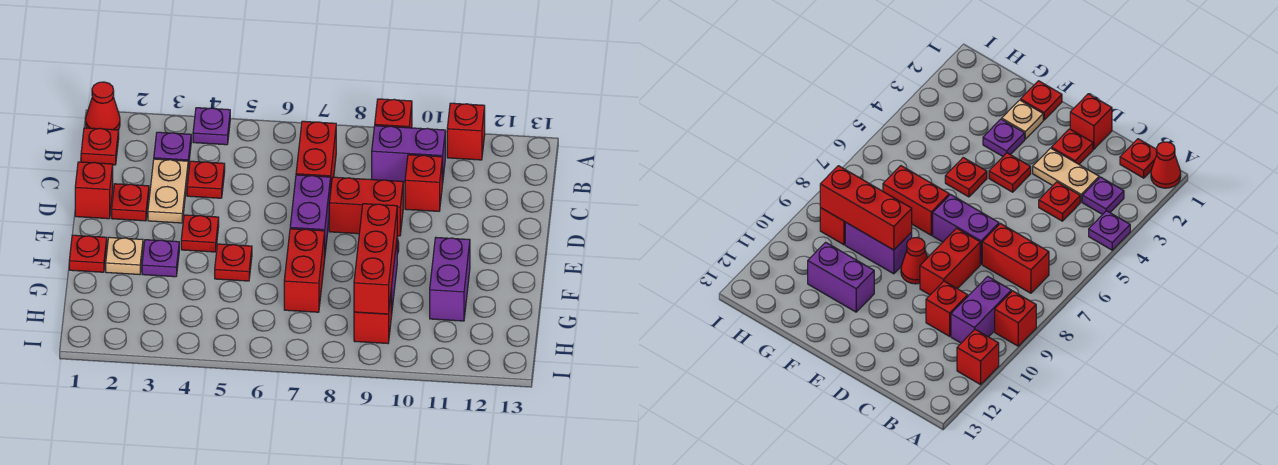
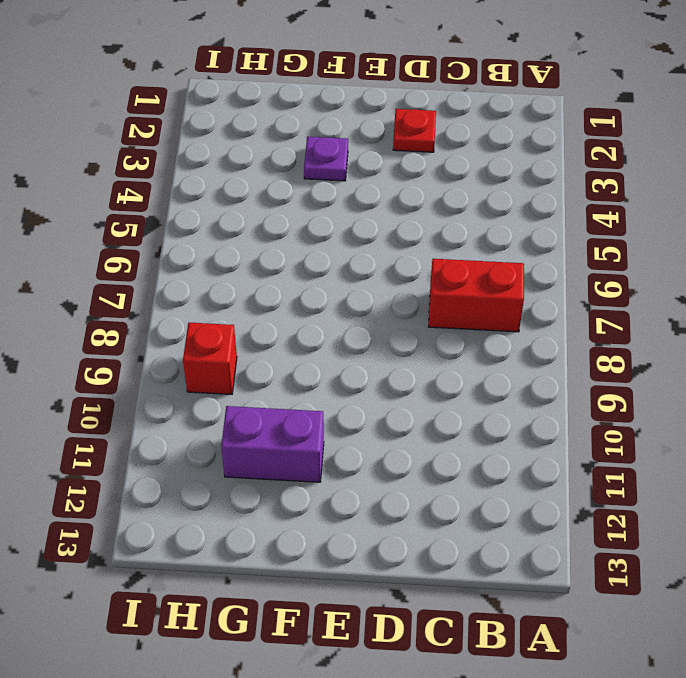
none -> red 1x1 cone [86,82,120,130]
none -> purple 1x1 plate [193,108,230,145]
none -> red 1x1 brick [375,99,412,128]

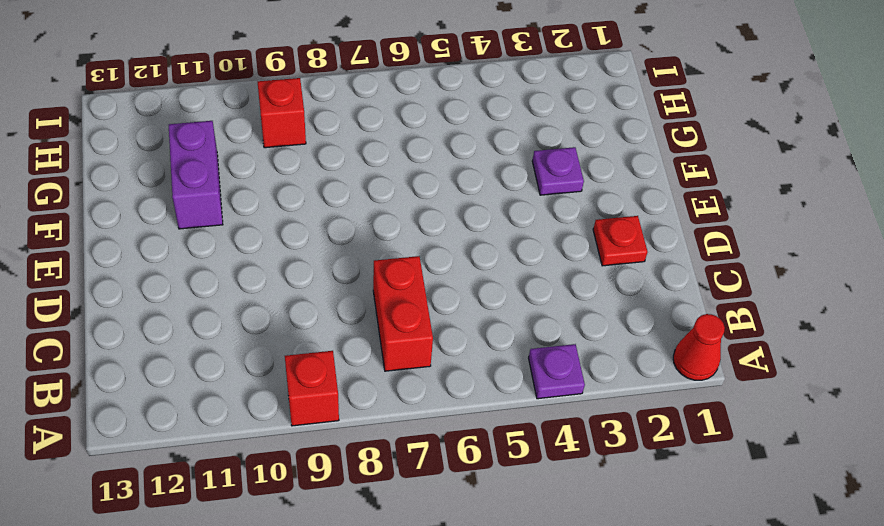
none -> red 1x1 brick [447,103,485,160]
none -> red 1x1 plate [81,128,119,165]
none -> purple 1x1 plate [154,132,191,168]

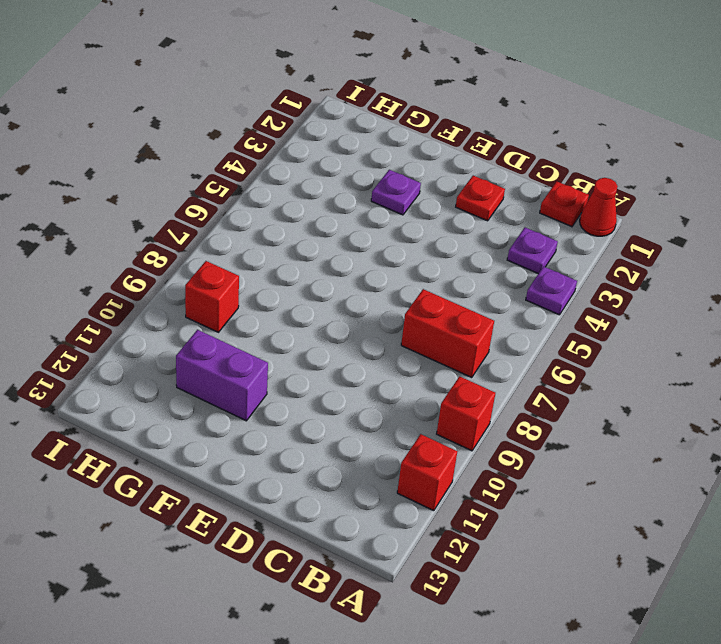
none -> purple 1x2 brick [372,126,445,184]
none -> tan 1x2 plate [148,159,188,223]
none -> red 1x1 plate [187,161,225,198]

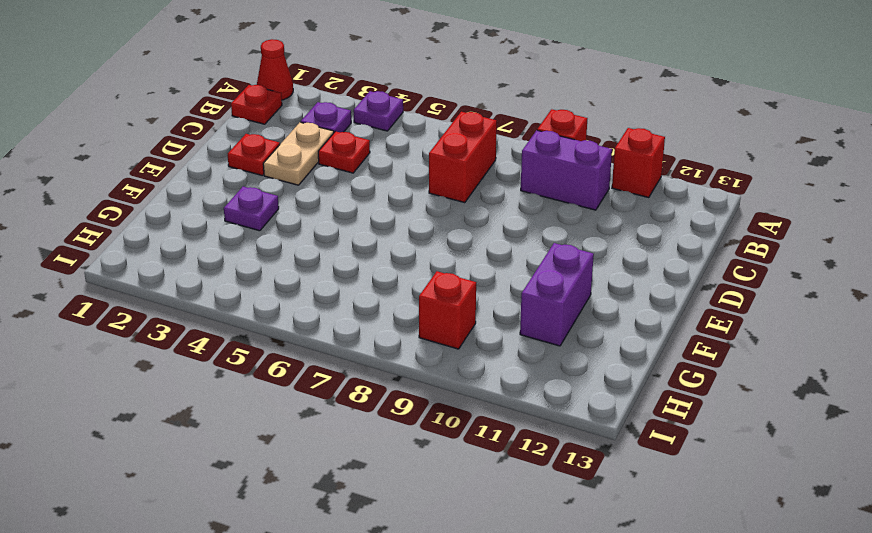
none -> red 1x1 brick [405,155,442,211]
none -> red 1x1 brick [75,162,113,219]
none -> purple 1x2 brick [290,175,331,252]

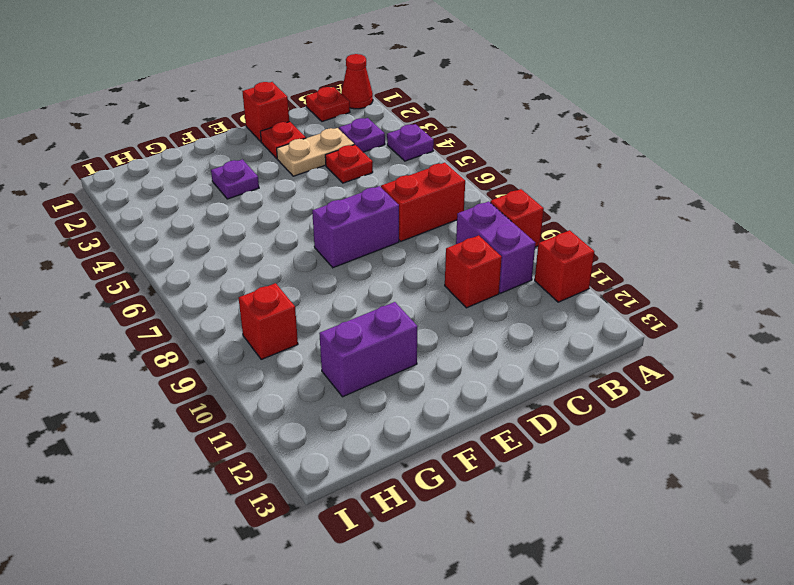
none -> red 1x2 brick [329,177,403,236]
none -> red 1x1 plate [181,215,219,252]
none -> red 1x1 cone [901,238,928,284]

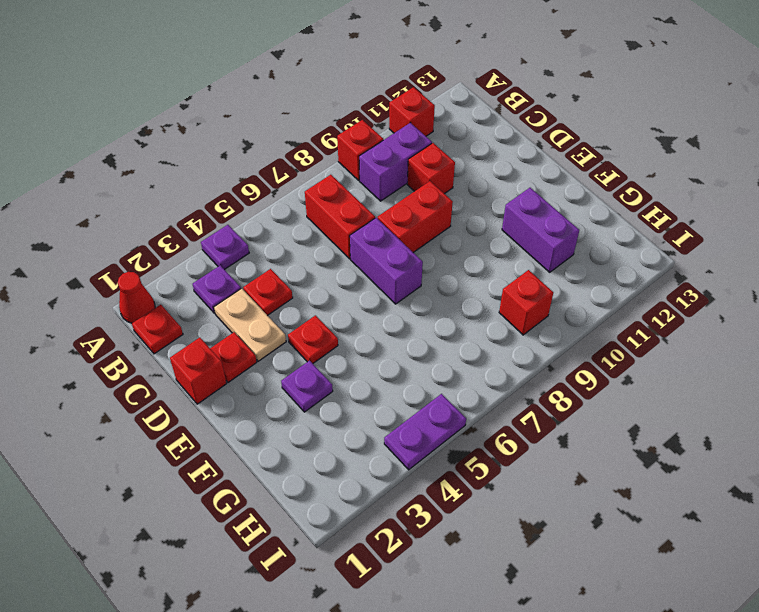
purple 1x2 plate [384,394,466,470] -> none
none -> red 1x1 cone [901,238,928,284]
none -> red 1x1 plate [69,235,107,272]
none -> tan 1x1 plate [106,237,143,275]

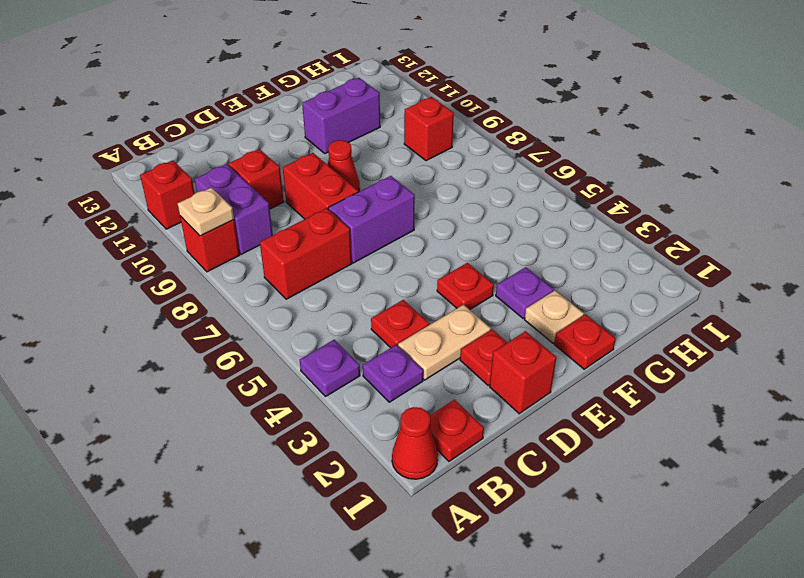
tan 1x1 plate [177,187,234,236] -> none
none -> red 1x1 plate [215,244,252,281]
none -> red 1x2 brick [284,229,325,312]
none -> purple 1x2 brick [845,222,912,274]

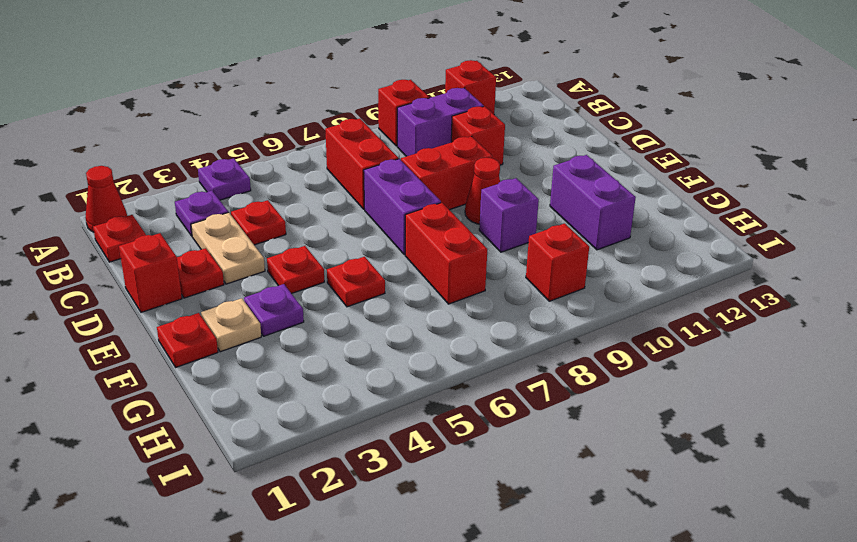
purple 1x1 brick [479,178,539,252] -> purple 1x2 brick [845,222,912,274]
none -> red 1x3 brick [354,204,397,314]

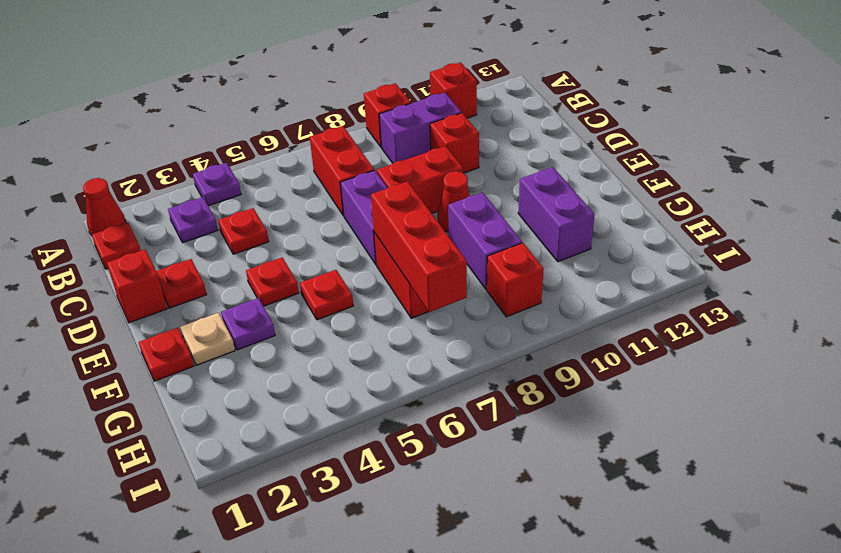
red 1x3 brick [371,181,467,312] -> red 1x3 brick moved to [354,204,397,314]
none -> tan 1x2 plate [148,159,188,223]

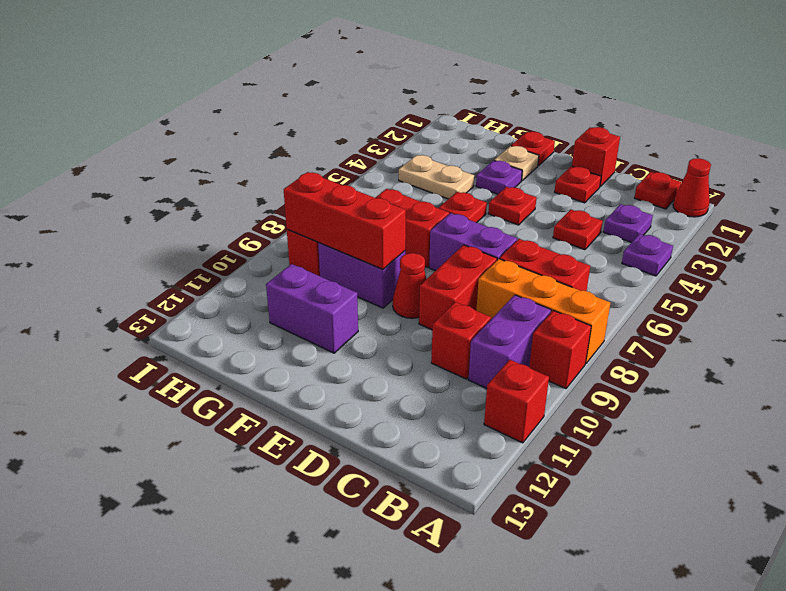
orange 1x3 brick [476,259,610,364] -> none
tan 1x2 plate [399,155,474,199] -> tan 1x2 plate moved to [148,159,188,223]

